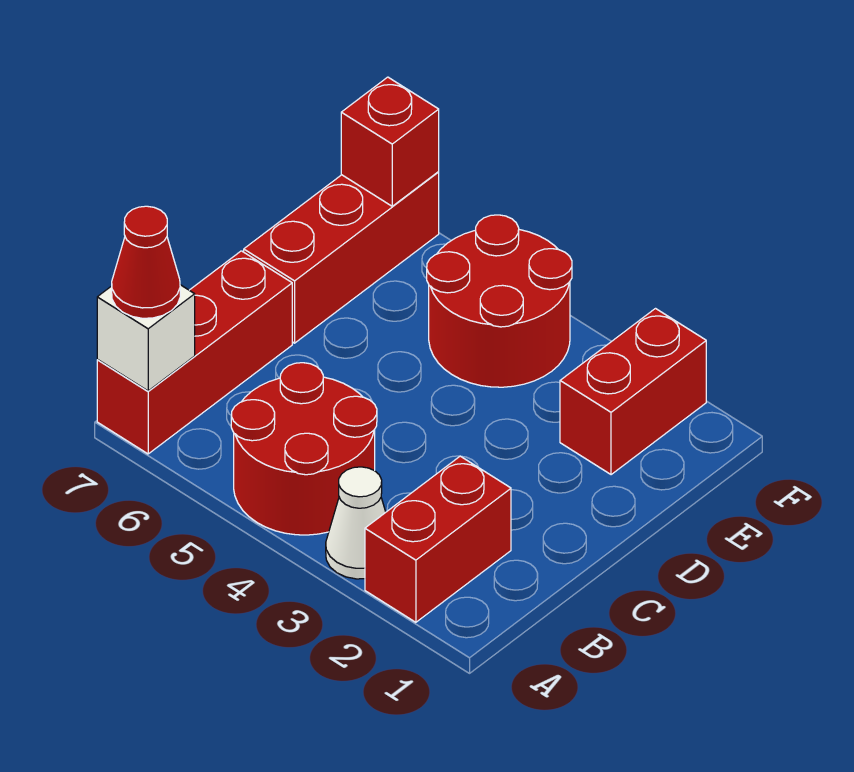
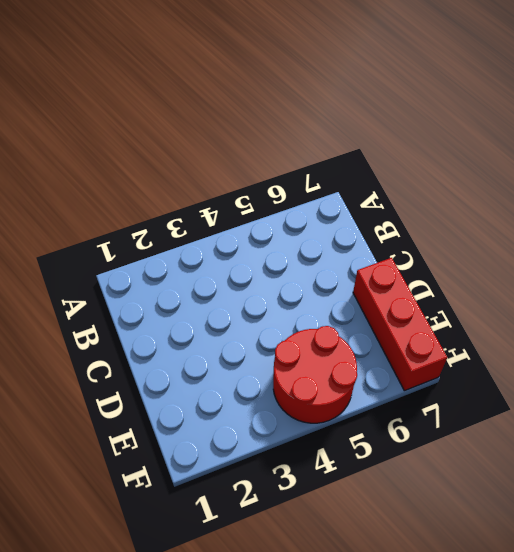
none -> red 1x2 brick [365,456,511,622]
none -> white 1x1 cone [326,467,386,579]

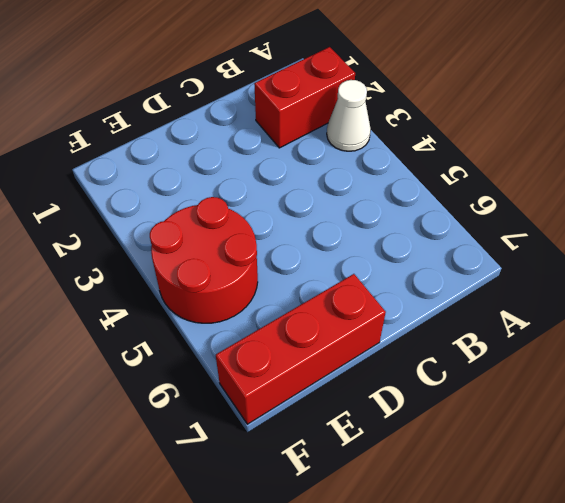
none -> red 2x2 round brick [231,363,377,535]
none -> red 1x3 brick [97,251,292,454]

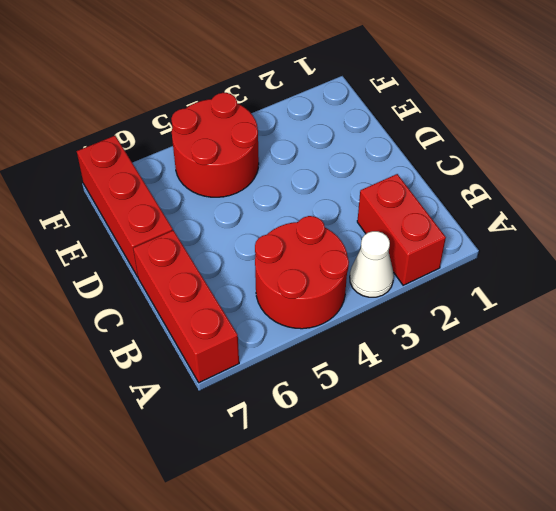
none -> red 1x2 brick [560,309,706,475]
none -> white 1x1 brick [97,285,195,391]

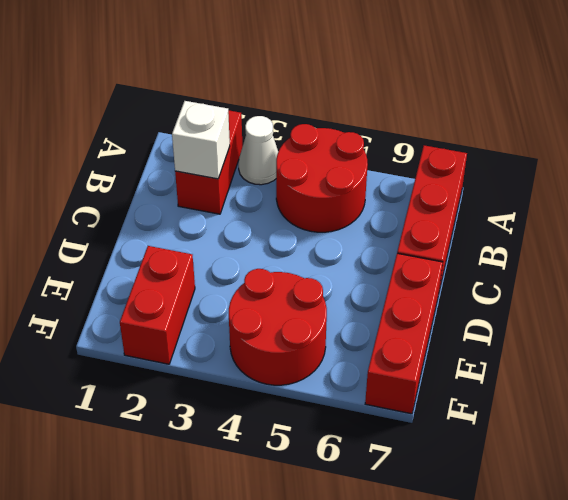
white 1x1 brick [172,101,230,179] -> white 1x1 brick moved to [97,285,195,391]
none -> red 1x1 brick [341,77,439,206]
none -> red 1x1 cone [112,206,180,318]

